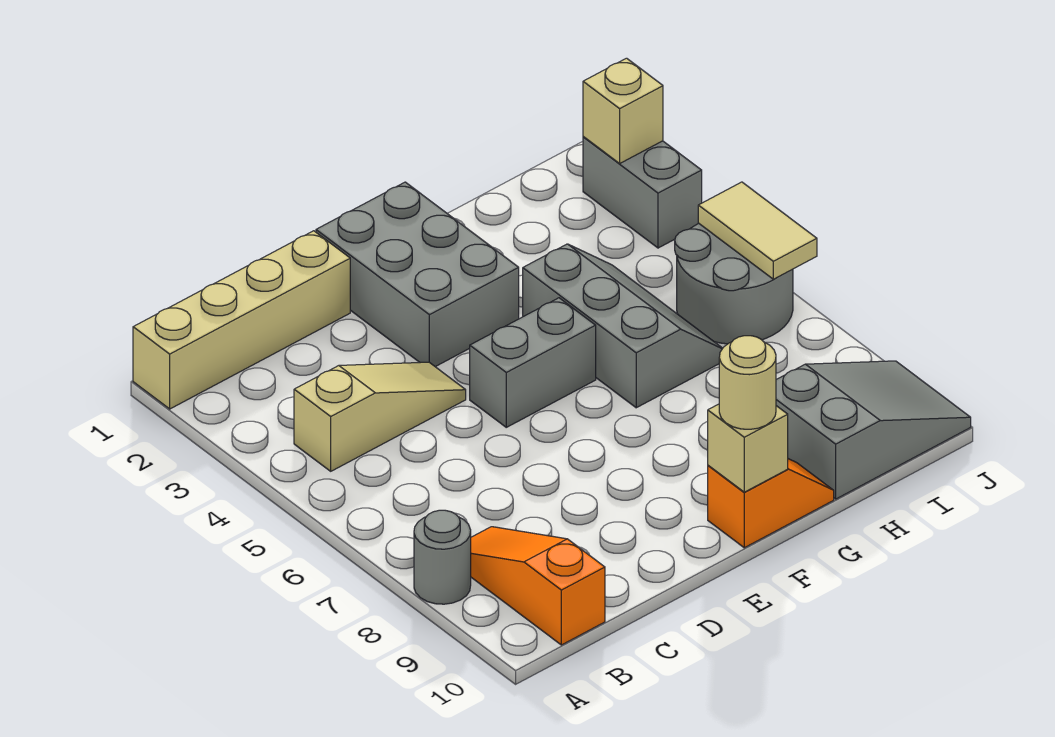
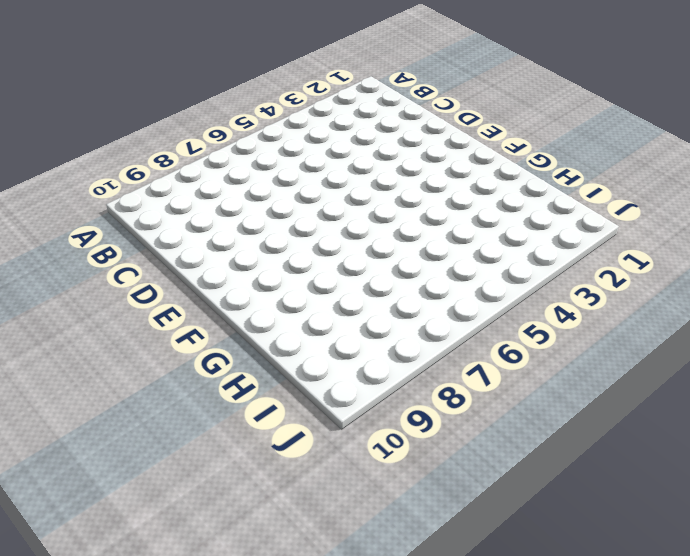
none -> tan 1x4 brick [133,231,350,409]
none -> grey 1x1 round brick [414,510,471,604]
none -> tan 1x3 slope [294,362,466,471]

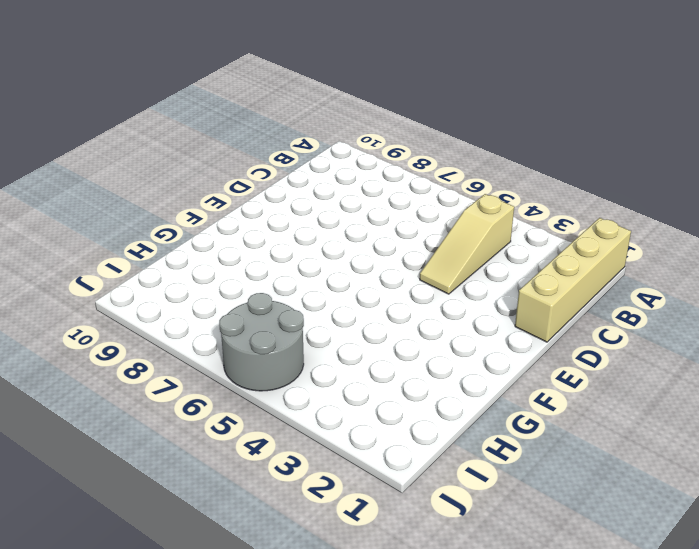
none -> grey 1x1 round brick [414,510,471,604]
none -> orange 1x3 slope [471,527,605,645]
none -> grey 2x3 brick [316,182,519,367]

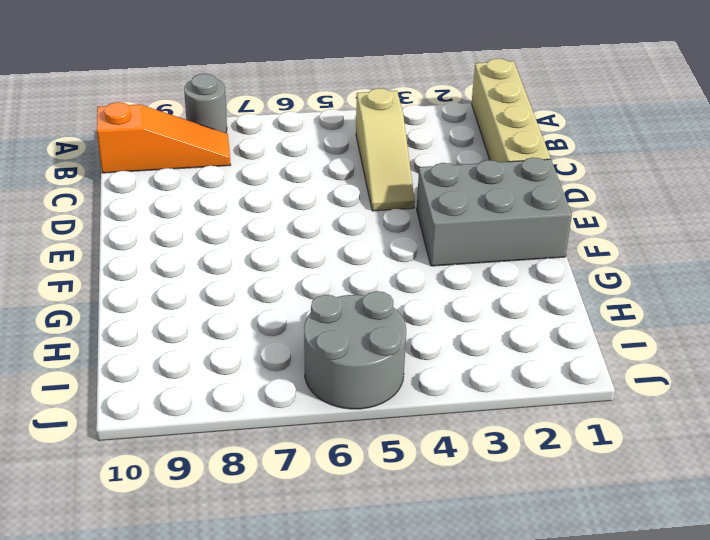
none -> grey 1x2 brick [470,298,596,427]
none -> orange 1x2 slope [708,459,834,548]
none -> grey 2x3 slope [523,244,723,408]

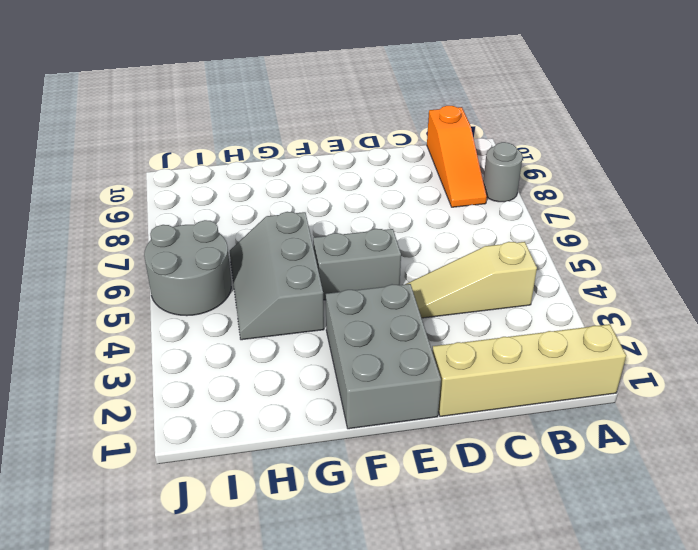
none -> orange 1x2 slope [708,459,834,548]
none -> grey 2x3 slope [776,361,971,499]
none -> grey 1x2 brick [583,137,702,248]

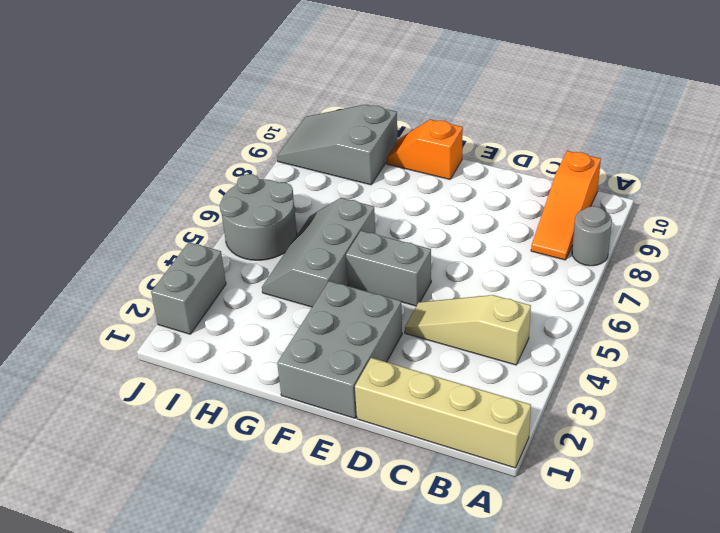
none -> tan 1x1 brick [708,404,788,492]
none -> tan 1x1 brick [583,58,663,163]
none -> tan 1x2 tile [698,182,817,279]

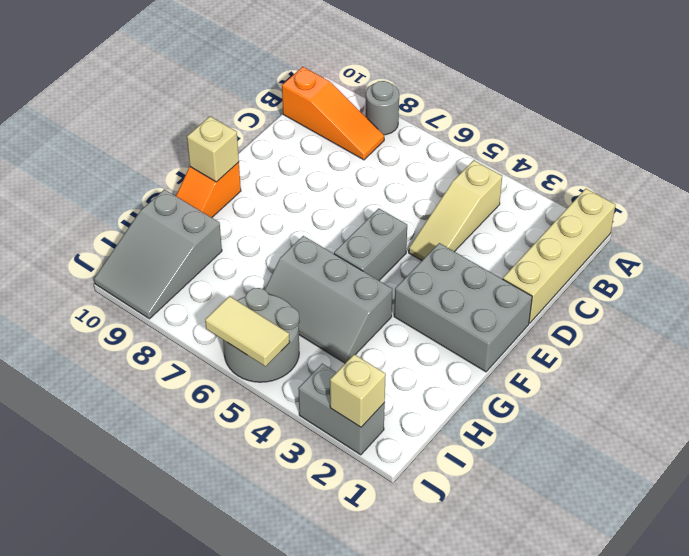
none -> tan 1x1 round brick [719,336,776,429]

